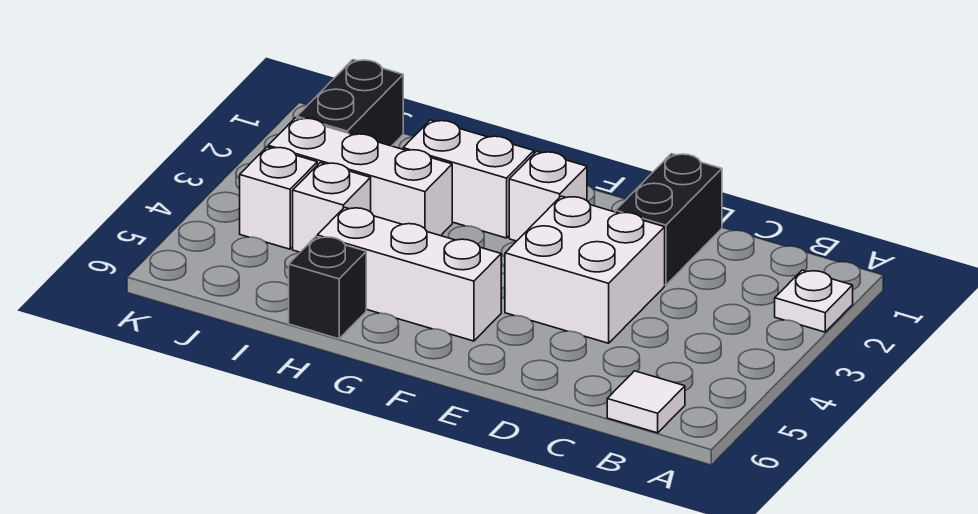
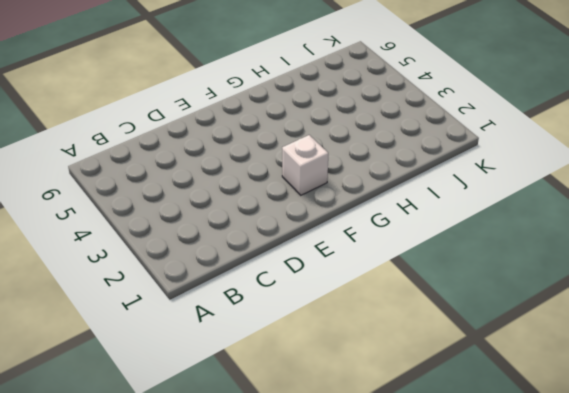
none -> white 1x1 plate [775,270,853,332]
none -> white 1x1 tile [607,371,685,433]
none -> black 1x2 brick [615,154,722,285]

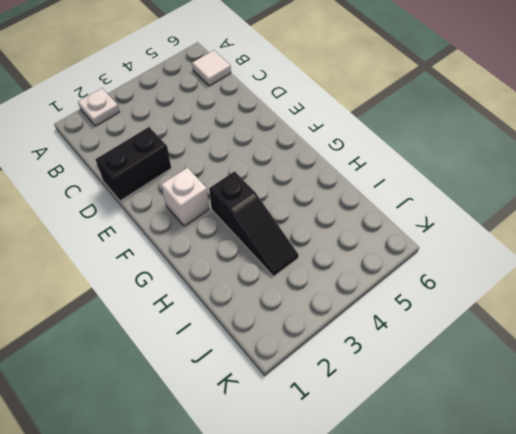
black 1x3 slope [209,171,299,276] -> white 1x3 brick [268,118,452,236]
none -> white 2x2 brick [505,196,665,343]
none -> white 1x3 brick [317,207,501,341]
none -> white 1x2 brick [403,120,534,238]

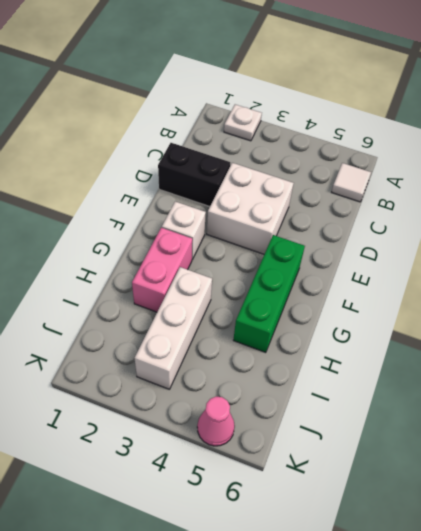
green 1x3 brick [233,235,305,353] -> white 1x3 brick [317,207,501,341]
pink 1x2 brick [132,228,192,312] -> white 1x2 brick [403,120,534,238]
pink 1x1 cone [197,396,235,446] -> none
none -> black 1x1 brick [289,237,366,339]
none -> white 1x1 brick [293,163,371,252]
none -> black 1x2 brick [297,60,403,146]

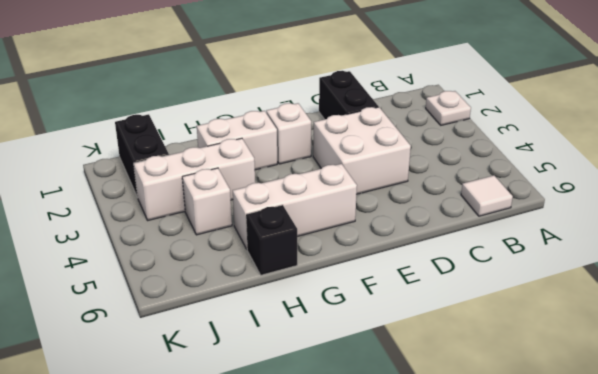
none -> white 1x1 brick [240,147,317,249]

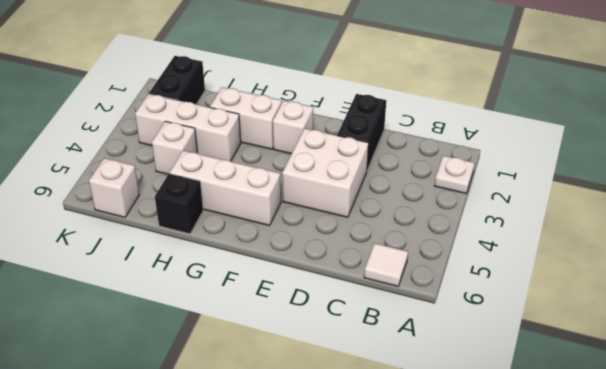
white 1x1 brick [89,158,139,217] -> white 1x1 brick moved to [240,147,317,249]

